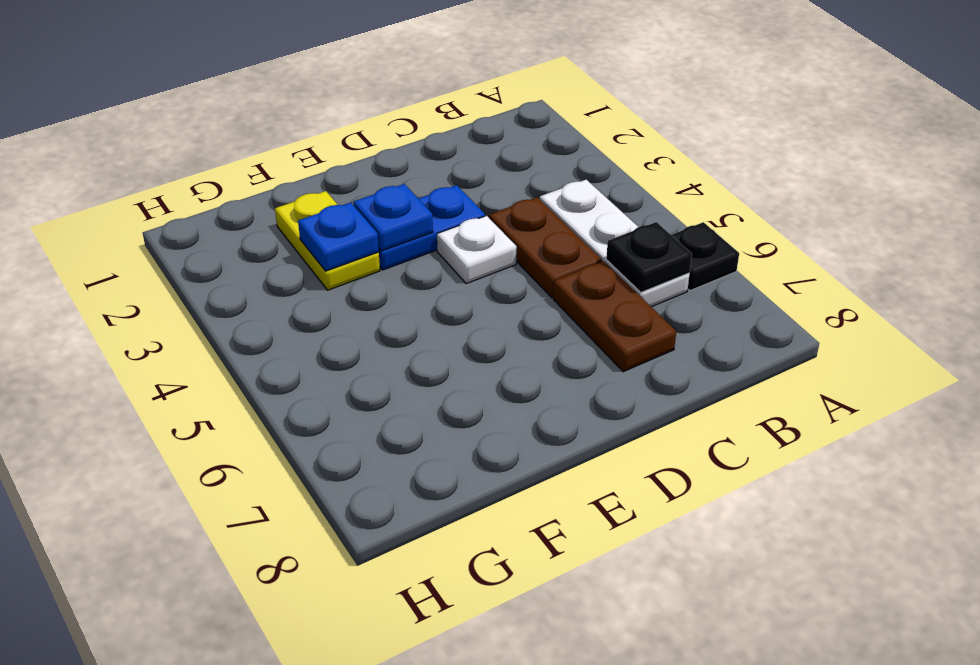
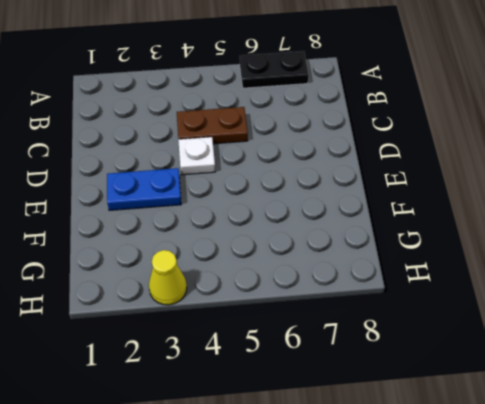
black 1x2 plate [240,51,308,88] -> black 1x1 plate [672,222,739,291]
blue 1x2 plate [107,168,181,210] -> blue 1x2 plate turned to [379,185,485,270]
yellow 1x1 cone [149,250,187,305] -> none
none -> white 1x3 plate [540,180,689,307]
none -> brown 1x2 plate [553,261,676,372]

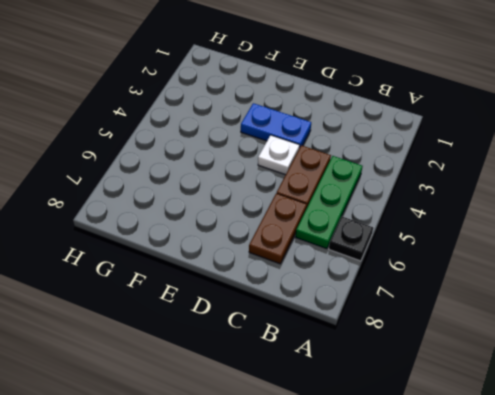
green 1x3 plate [296,156,363,249] -> white 1x3 plate [540,180,689,307]
none -> yellow 1x2 plate [275,191,380,290]
none -> black 1x1 plate [606,222,692,292]

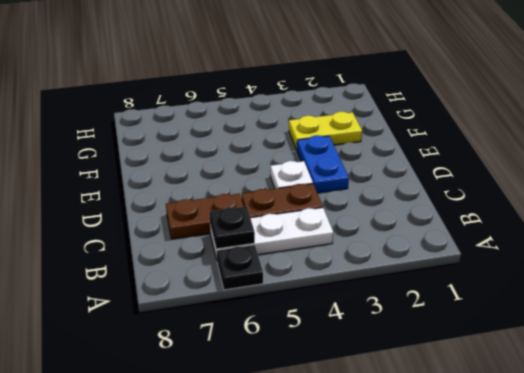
none -> blue 1x1 plate [353,184,433,251]
none -> blue 1x1 plate [298,202,379,271]

